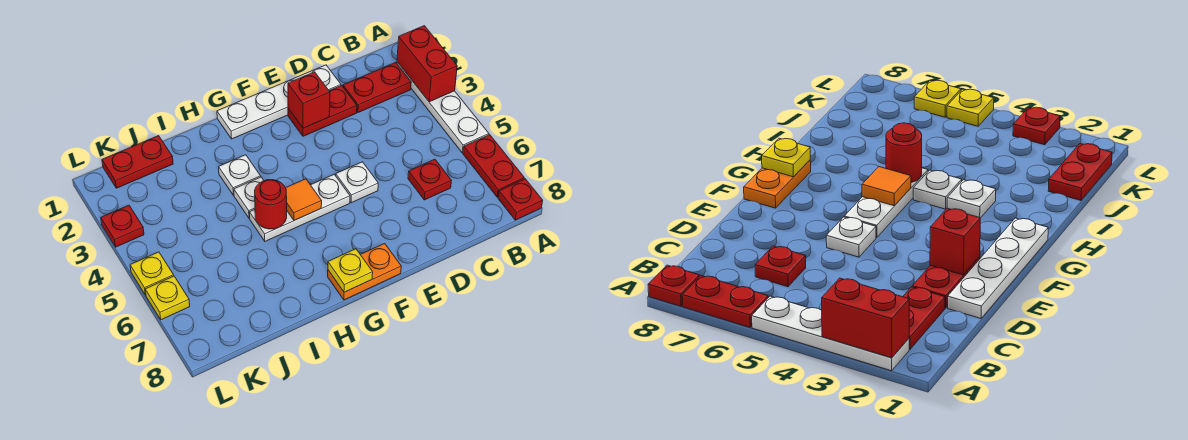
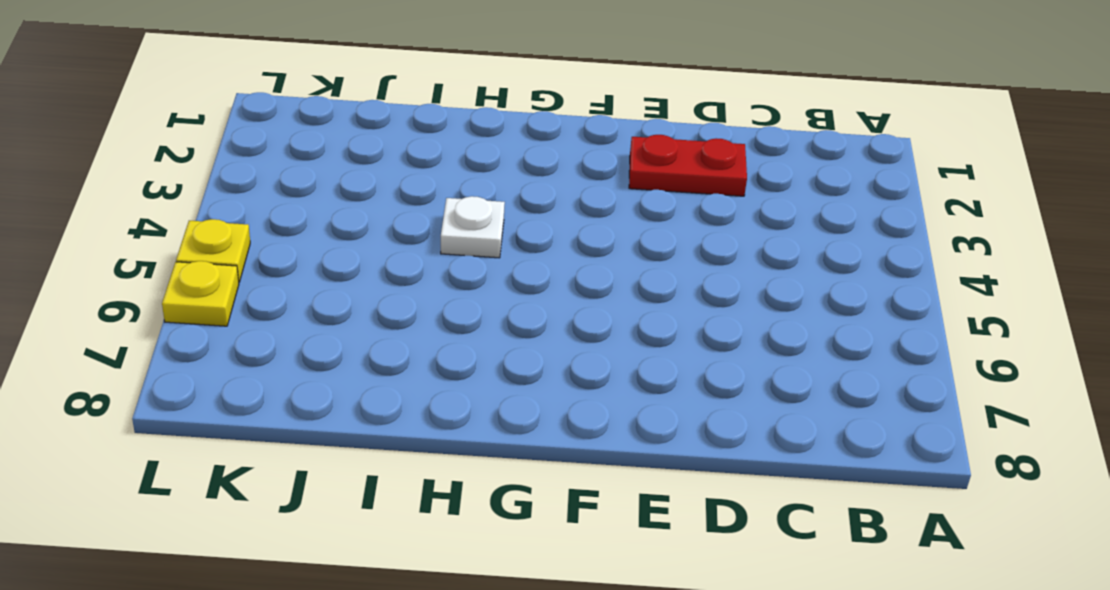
none -> white 1x4 plate [397,62,489,153]
none -> red 1x2 plate [463,135,524,197]
none -> red 1x1 plate [498,179,543,220]

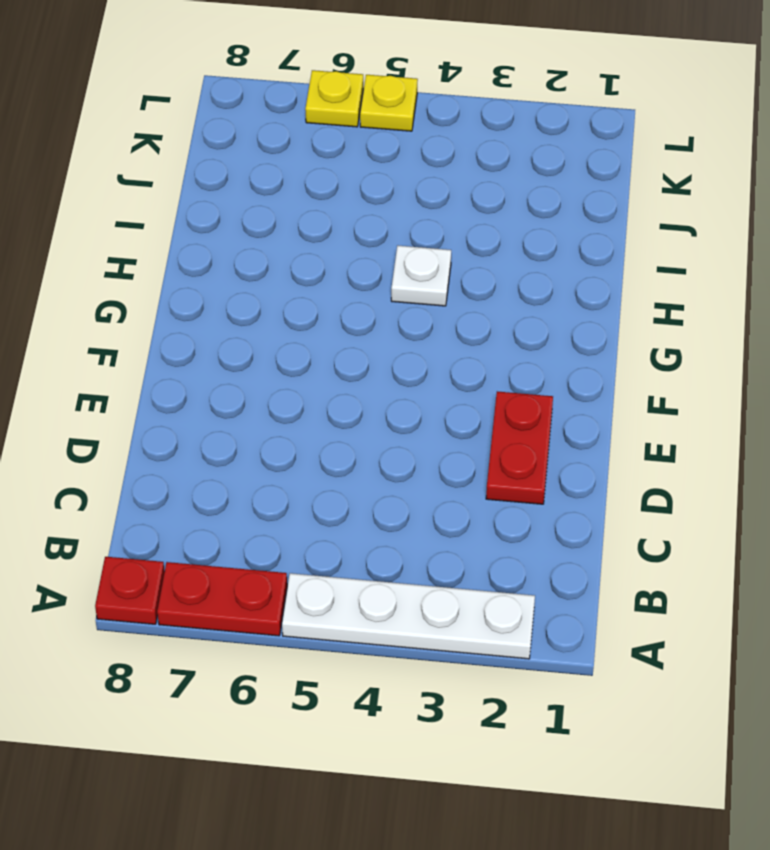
none -> red 1x2 plate [343,62,411,113]
none -> red 1x1 plate [408,159,452,200]
none -> white 1x4 plate [217,65,341,139]

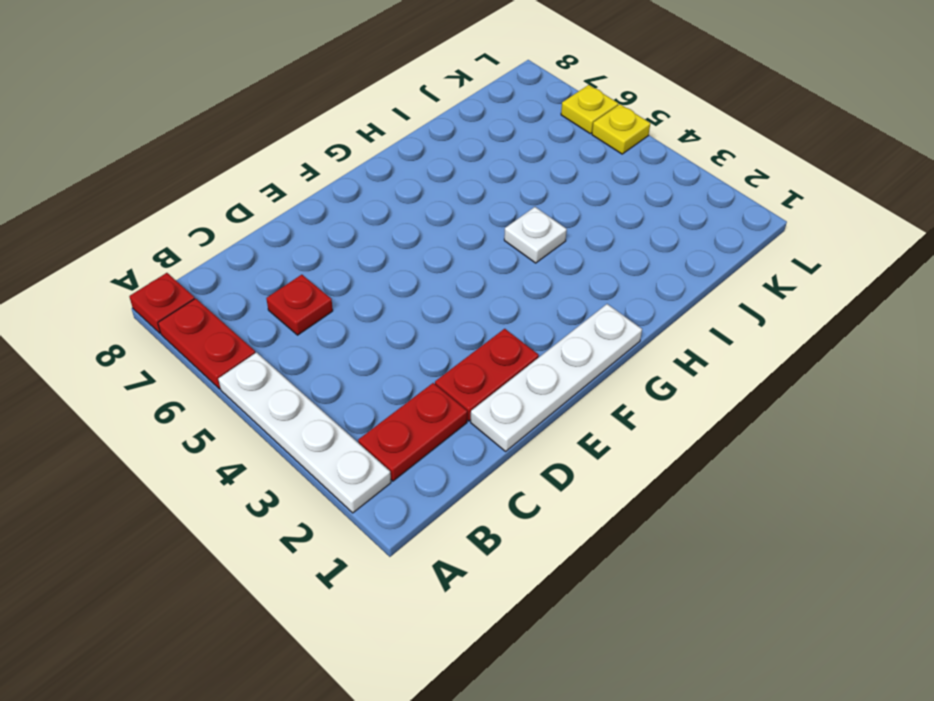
none -> white 1x1 plate [336,162,378,203]
none -> white 1x3 plate [250,174,350,241]
none -> orange 1x2 plate [328,243,401,300]

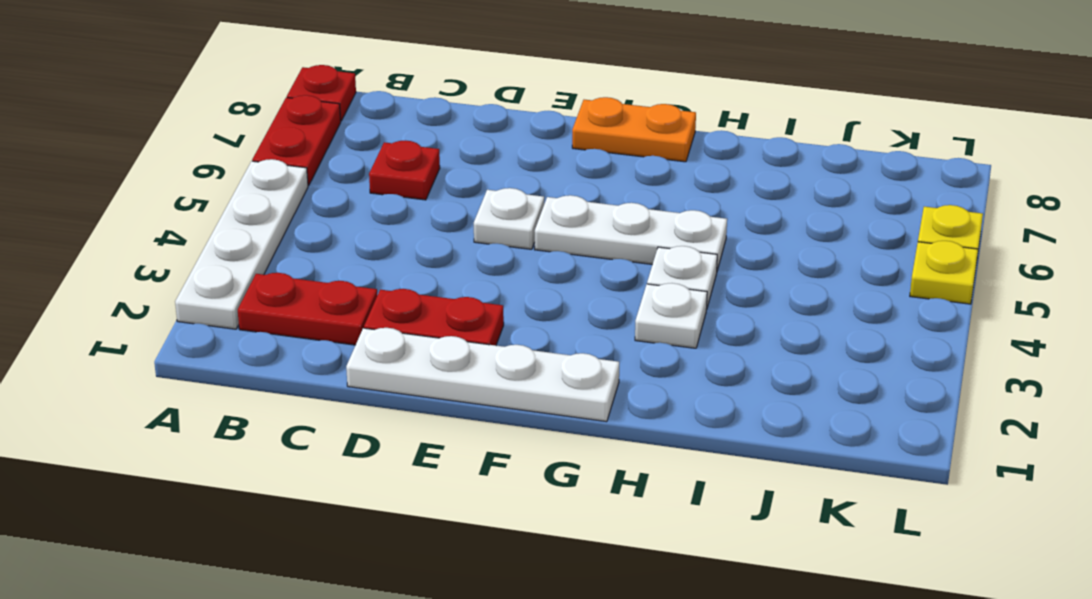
none -> red 1x2 plate [102,136,173,188]
none -> red 1x1 plate [101,205,144,247]
none -> red 1x2 brick [397,26,457,102]

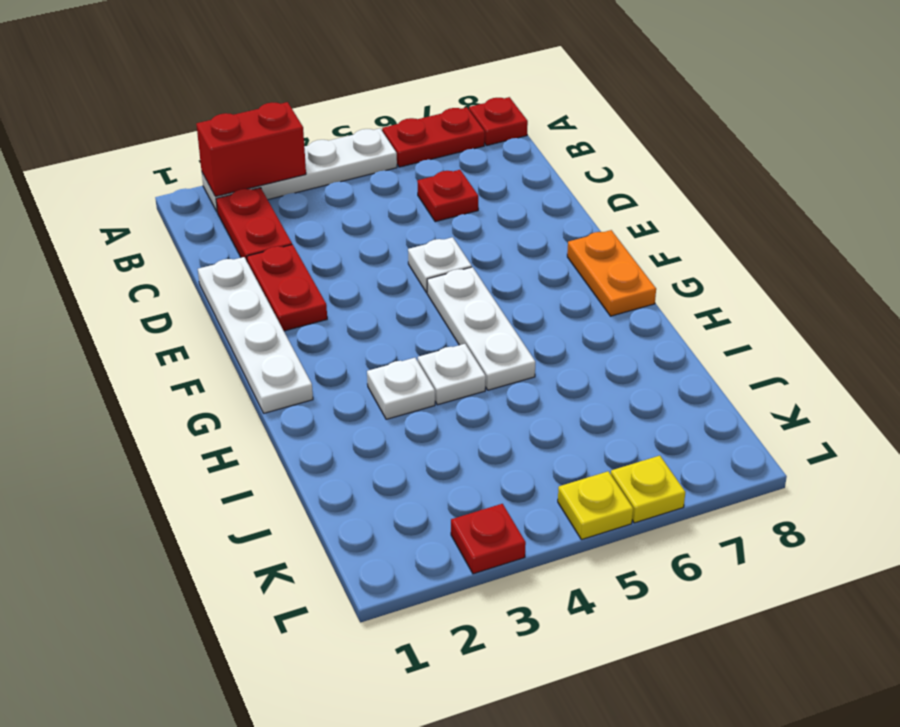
none -> red 1x2 plate [102,136,173,188]
none -> red 1x1 brick [288,72,330,128]
none -> orange 1x1 tile [286,179,322,220]

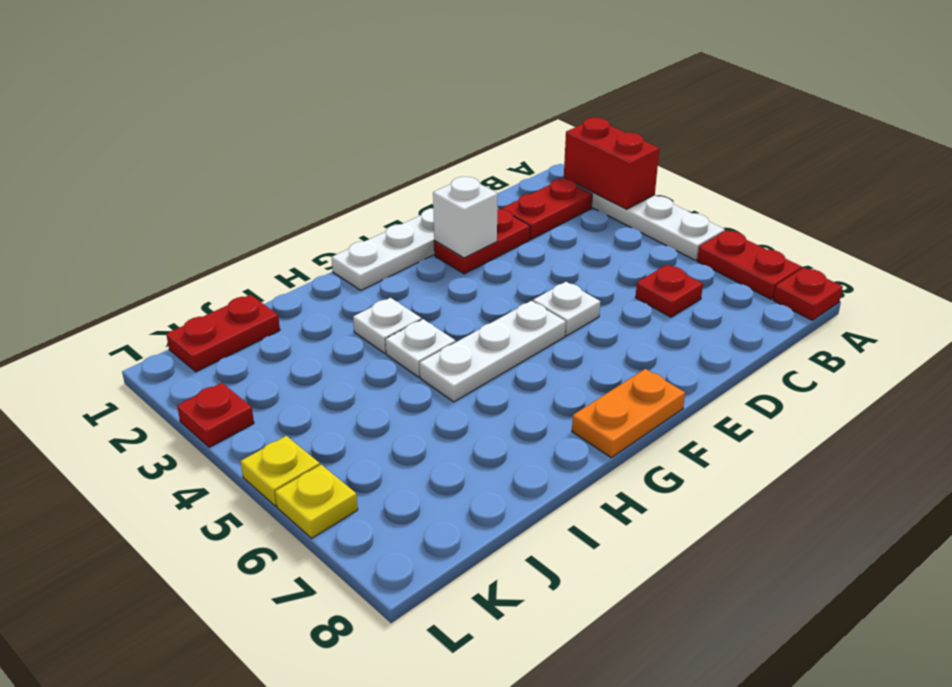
white 1x1 brick [433,177,498,258] -> red 1x1 brick [288,72,330,128]
none -> orange 1x1 tile [286,179,322,220]
none -> yellow 1x1 plate [328,249,373,292]
none -> red 1x1 round brick [255,180,287,229]

